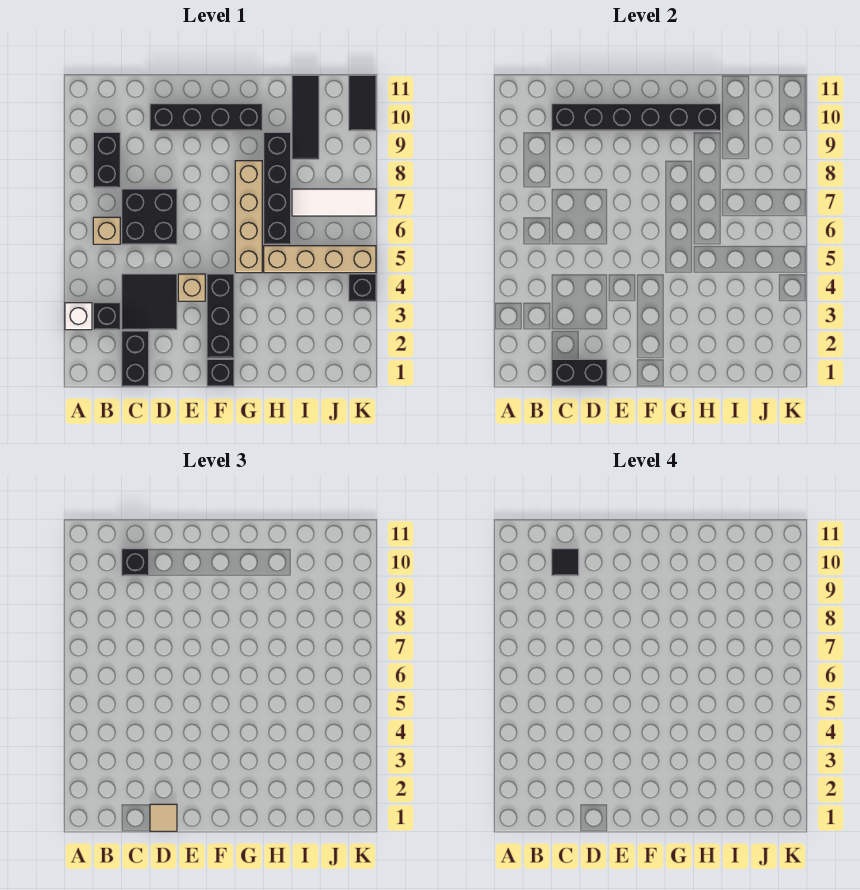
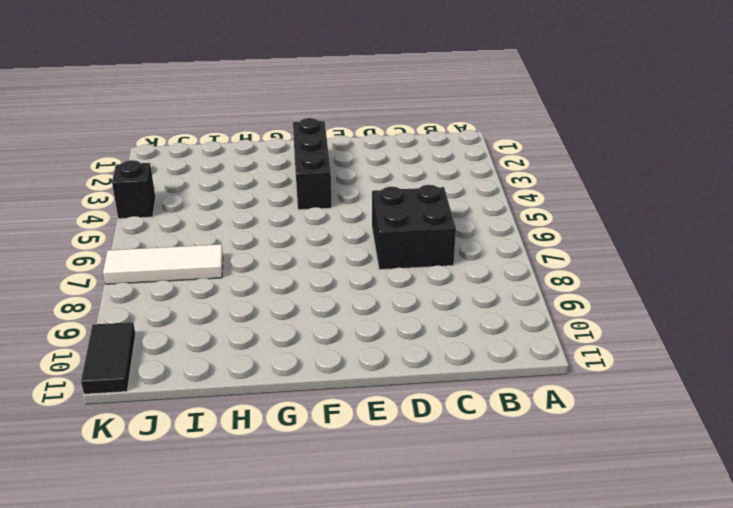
none -> white 1x1 brick [65,303,92,330]
none -> black 1x1 brick [93,303,120,330]
none -> tan 1x1 brick [93,217,120,244]

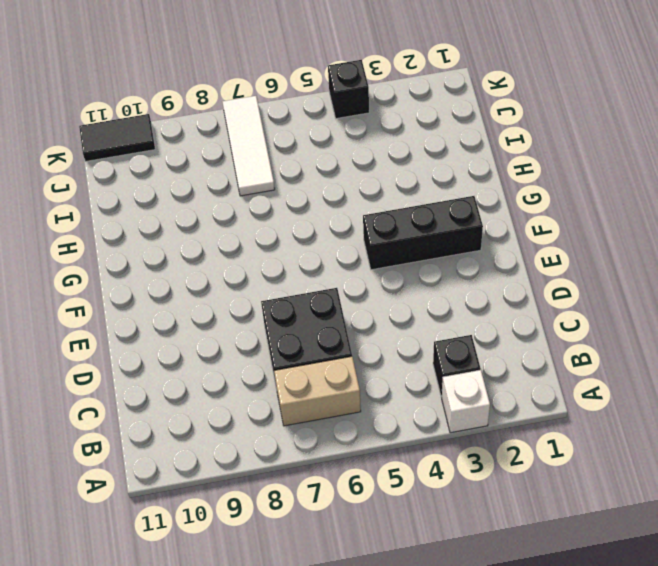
tan 1x2 brick [274,356,361,426] -> tan 1x1 brick [93,217,120,244]
none -> black 1x2 brick [93,132,120,188]
none -> black 1x2 brick [122,331,149,386]
none -> black 2x2 tile [122,274,177,330]

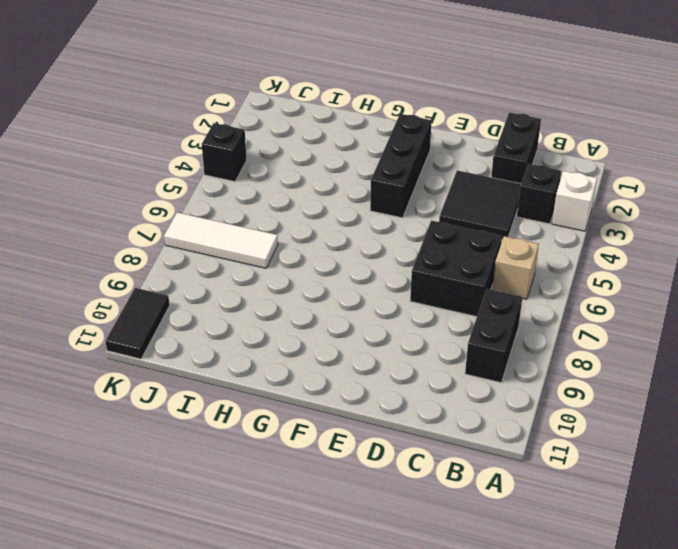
none -> black 1x4 brick [150,104,262,131]
none -> tan 1x1 brick [178,274,205,301]
none -> black 1x1 brick [207,359,234,386]

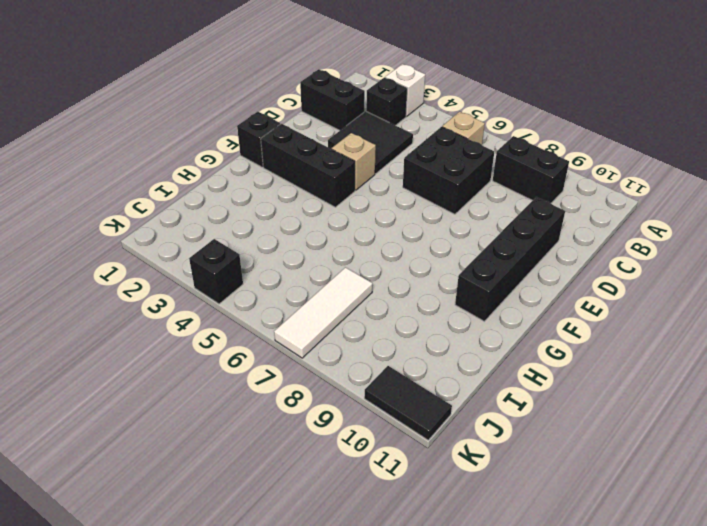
none -> tan 1x4 brick [235,161,262,273]
none -> tan 1x4 brick [264,246,376,273]
none -> black 1x4 brick [264,132,291,244]

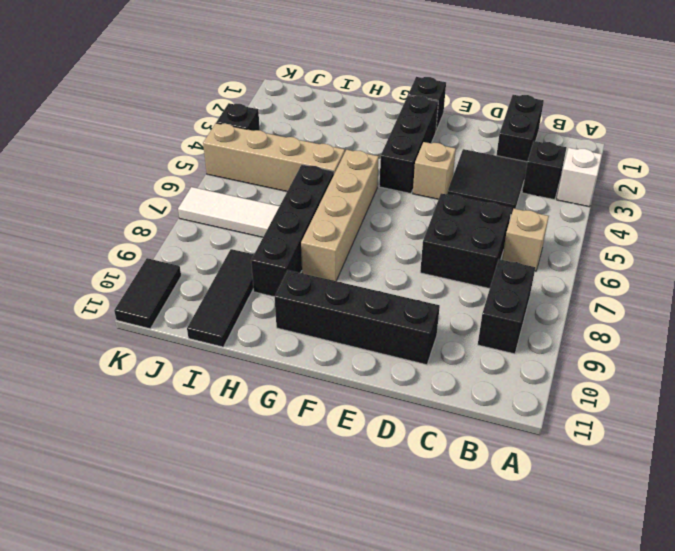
none -> black 1x2 brick [552,359,607,386]
none -> black 1x6 brick [552,104,721,131]
none -> black 1x1 brick [122,549,149,576]

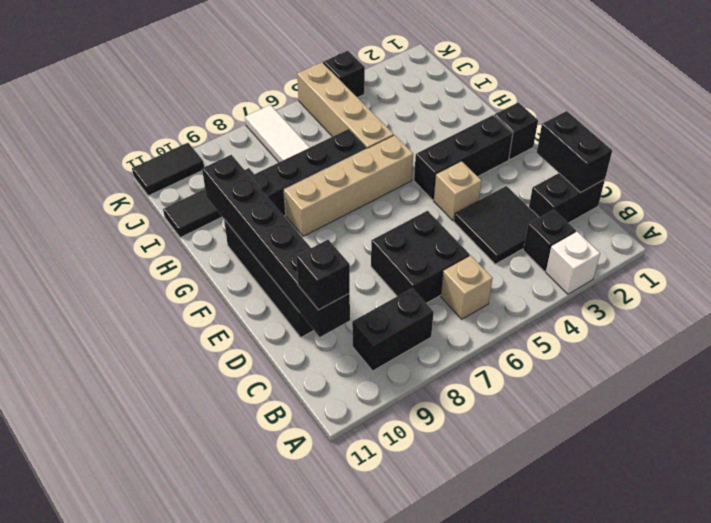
none -> tan 1x1 tile [150,804,177,831]
none -> black 1x1 tile [552,549,579,576]

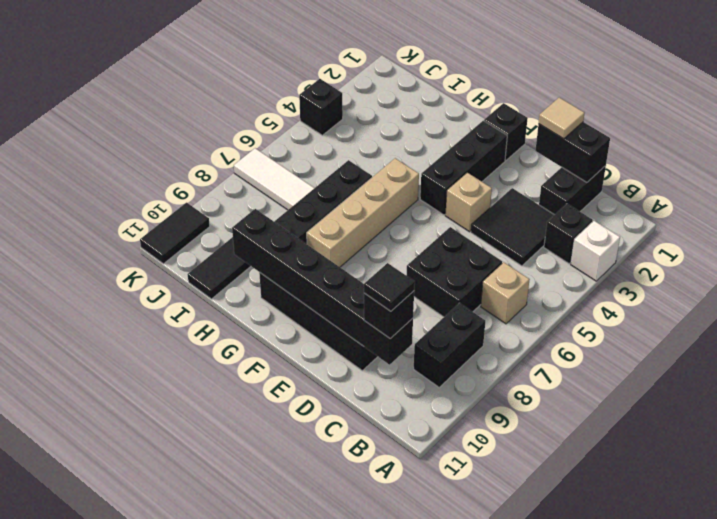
none -> tan 1x4 brick [264,246,376,273]

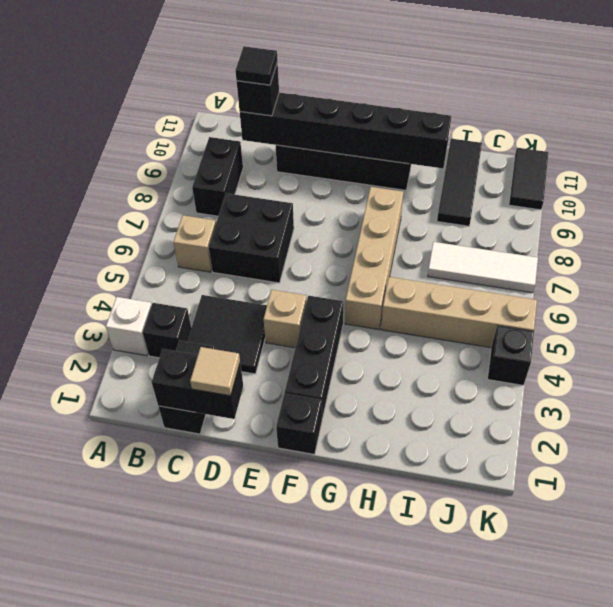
none -> black 1x4 brick [264,132,291,244]

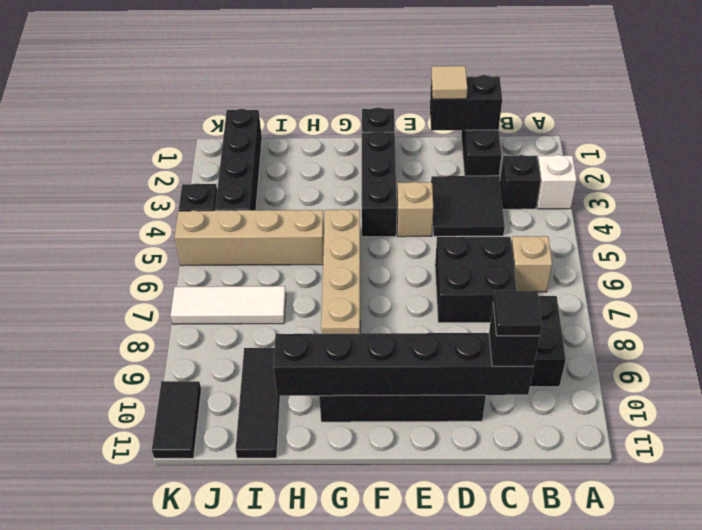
black 1x4 brick [215,109,262,211] -> black 1x4 brick moved to [264,132,291,244]

